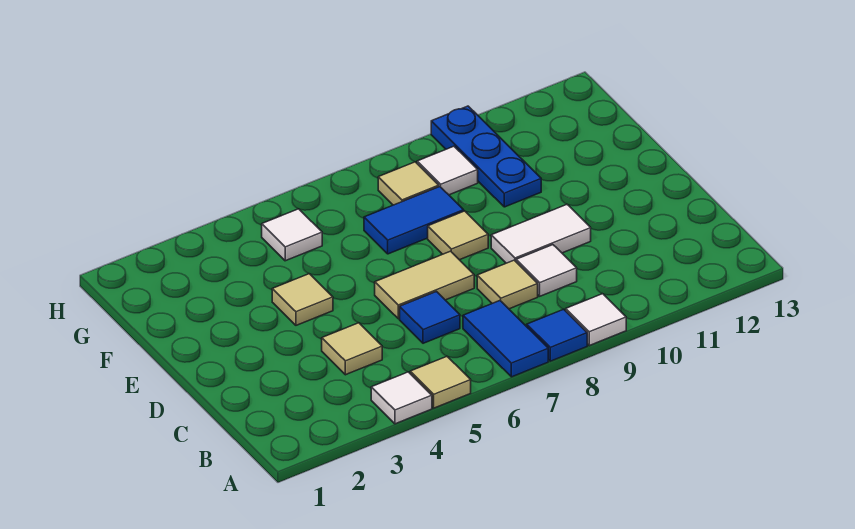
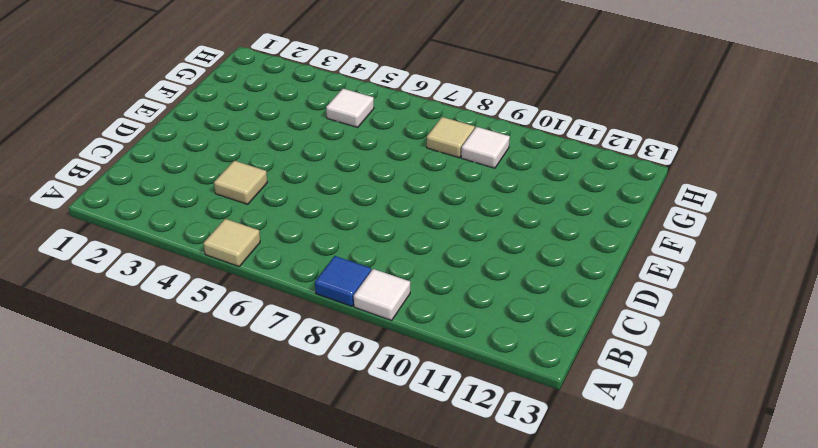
none -> white 1x1 tile [371,372,432,424]
none -> blue 1x2 tile [463,301,548,377]
none -> blue 1x1 tile [400,292,460,343]

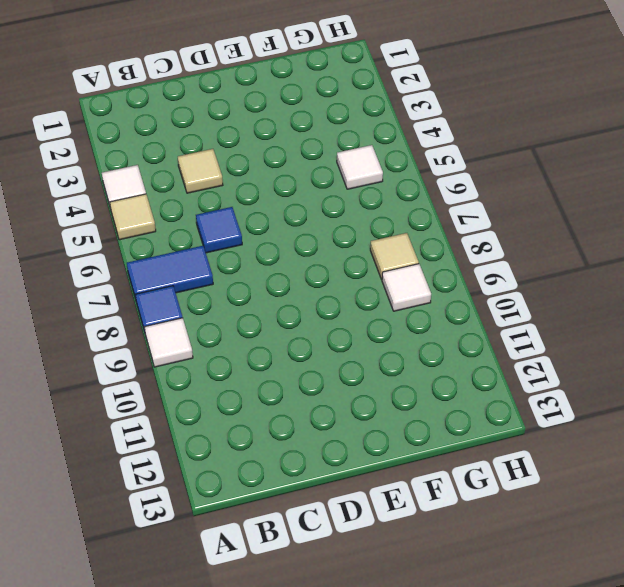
none -> tan 1x1 tile [477,260,538,309]
none -> white 1x1 tile [516,245,577,296]
none -> tan 1x2 tile [375,251,474,319]

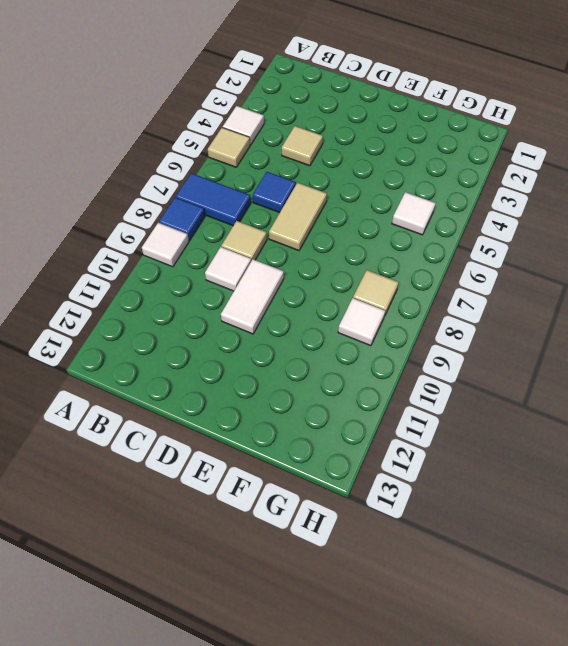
none -> tan 1x1 tile [272,274,333,325]
none -> tan 1x1 tile [428,211,488,260]
none -> blue 1x2 tile [364,187,464,254]

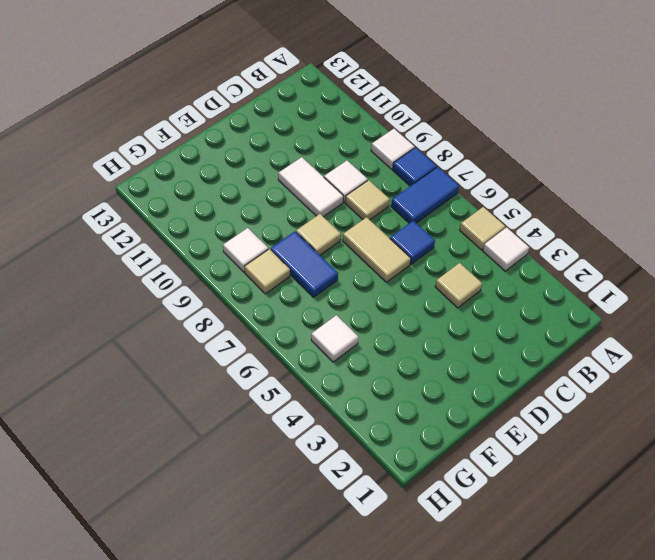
none -> tan 1x1 tile [272,274,333,325]
none -> blue 1x3 plate [431,106,541,207]

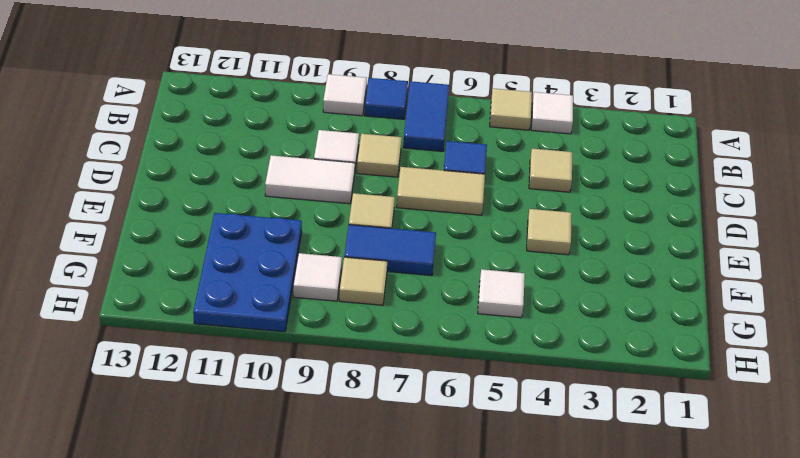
blue 2x3 plate [193,213,302,332] -> blue 1x3 plate [431,106,541,207]

